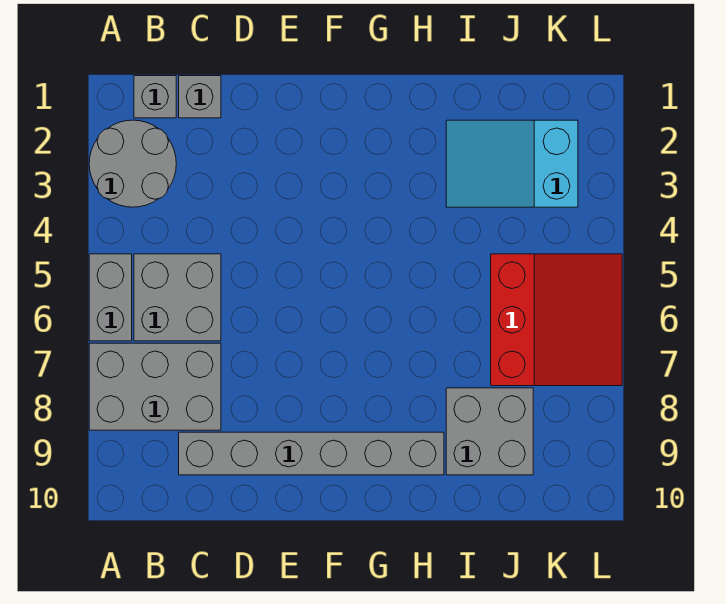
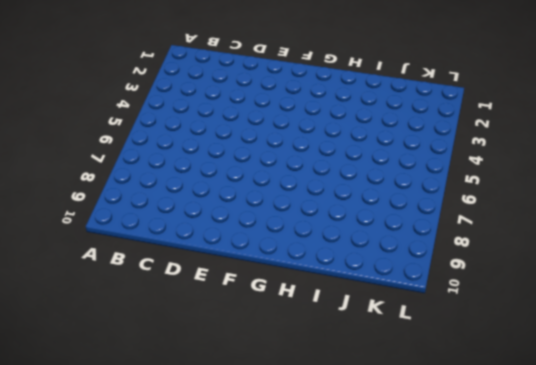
none -> grey 2x2 round brick [89,120,176,207]
none -> grey 1x2 brick [89,254,132,341]

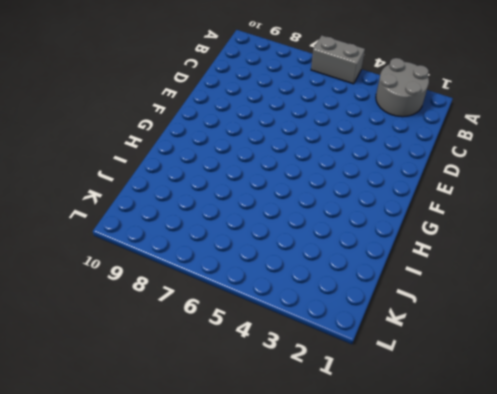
none -> grey 2x3 brick [89,343,221,430]
none -> grey 1x1 brick [134,76,176,118]

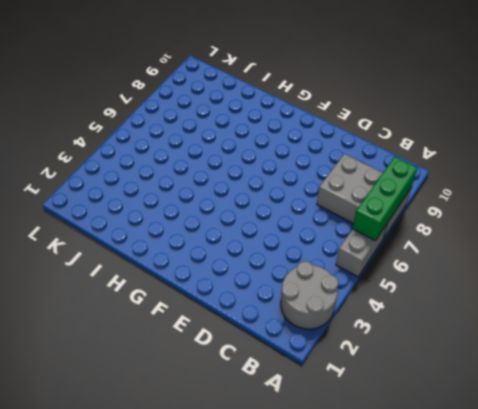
green 1x3 brick [353,157,417,241] -> none
none -> grey 1x1 brick [134,76,176,118]
none -> grey 2x2 brick [134,254,221,341]

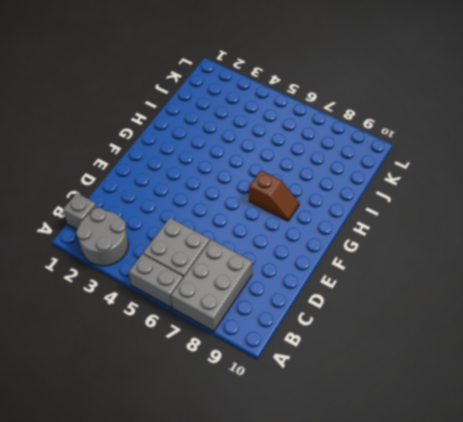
brown 1x2 slope [249,171,299,221] -> none
none -> grey 1x1 brick [179,76,221,118]
none -> grey 1x6 brick [179,432,444,475]

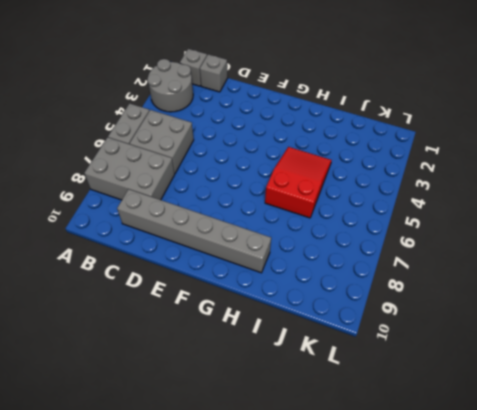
red 2x3 slope [265,147,332,218] -> none
none -> cyan 2x3 slope [446,120,578,207]
none -> grey 2x2 brick [446,388,533,475]

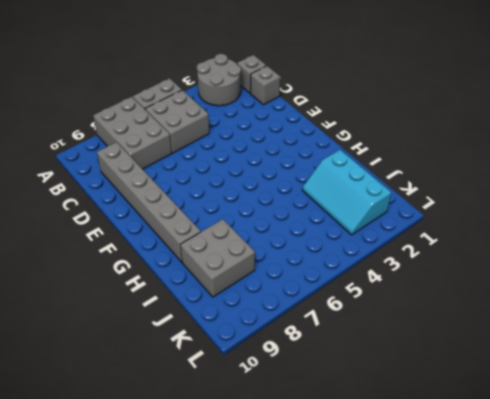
cyan 2x3 slope [302,150,391,235] -> cyan 2x3 slope turned to [446,120,578,207]
none -> red 3x3 slope [491,254,622,386]

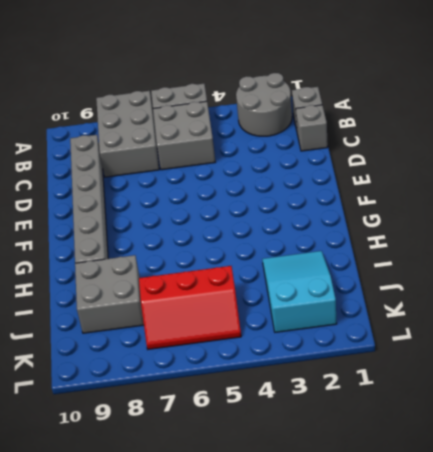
red 2x3 slope [139,266,241,349] -> red 3x3 slope [491,254,622,386]

